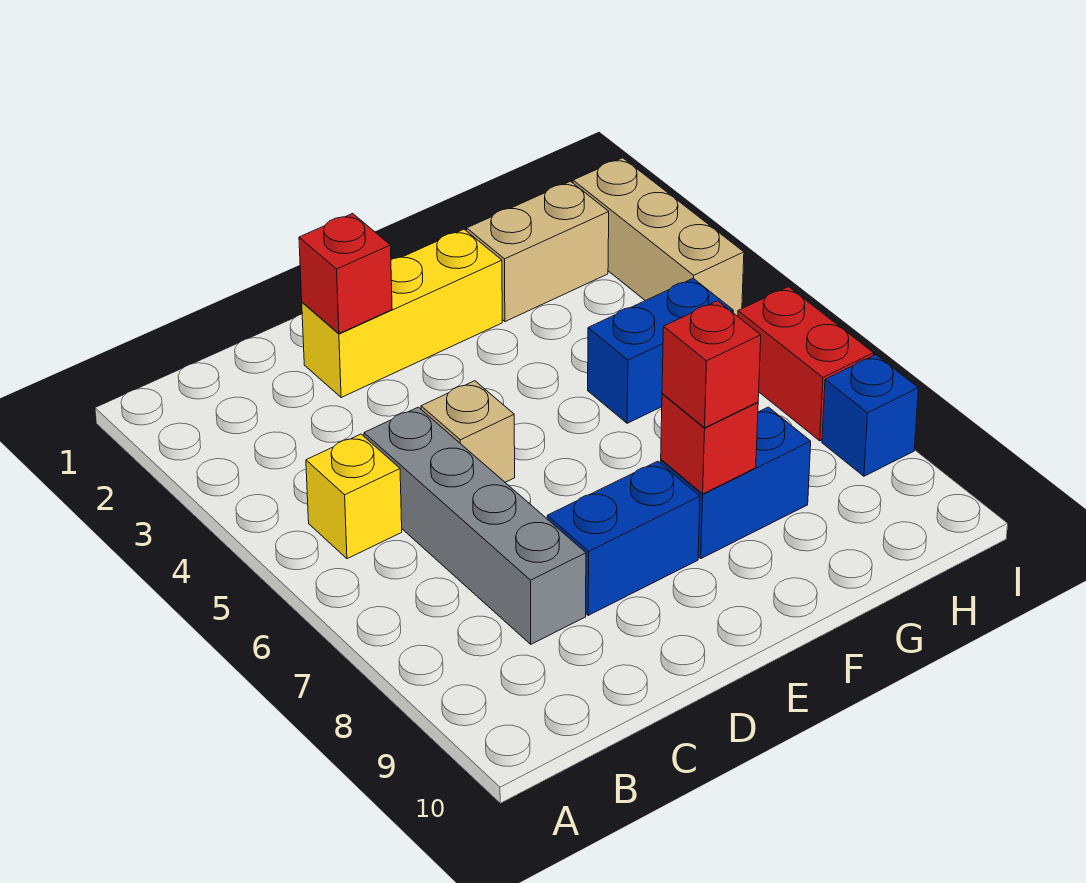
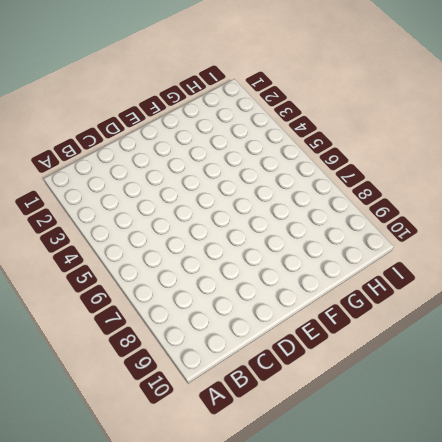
none -> yellow 1x1 brick [306,434,402,559]
none -> grey 1x4 brick [364,407,586,644]
none -> yellow 1x3 brick [302,229,502,397]

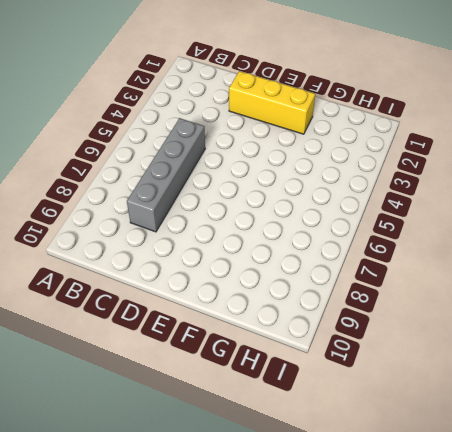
none -> yellow 1x1 brick [306,434,402,559]
none -> tan 1x1 brick [421,381,515,482]
none -> blue 1x2 brick [547,461,700,615]

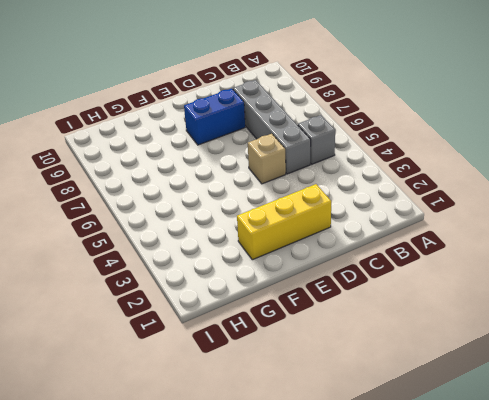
grey 1x1 brick [298,115,335,164] -> yellow 1x1 brick [306,434,402,559]
none -> blue 1x2 brick [661,407,811,559]
none -> tan 1x2 brick [467,181,609,322]
none -> blue 1x2 brick [588,278,733,423]

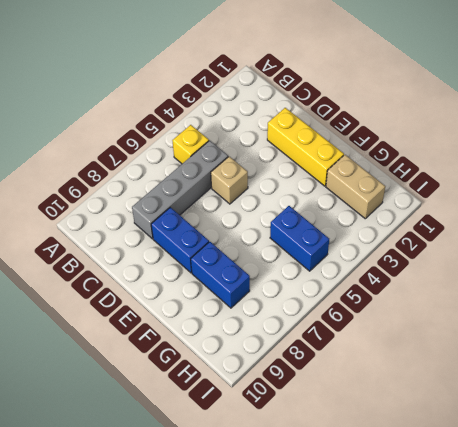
none -> tan 1x3 brick [573,158,744,316]
none -> red 1x2 brick [738,287,874,441]
none -> blue 1x1 brick [822,355,918,476]

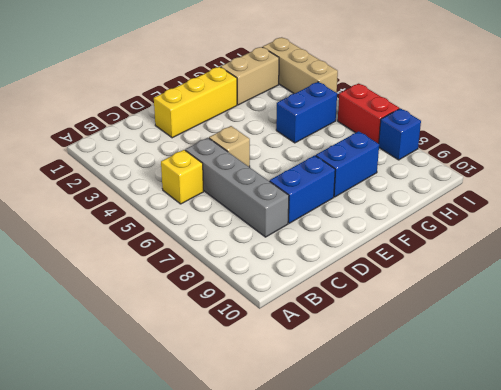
none -> red 1x1 brick [299,213,392,334]
none -> red 1x1 brick [661,394,758,494]
none -> red 1x1 brick [662,301,761,428]

